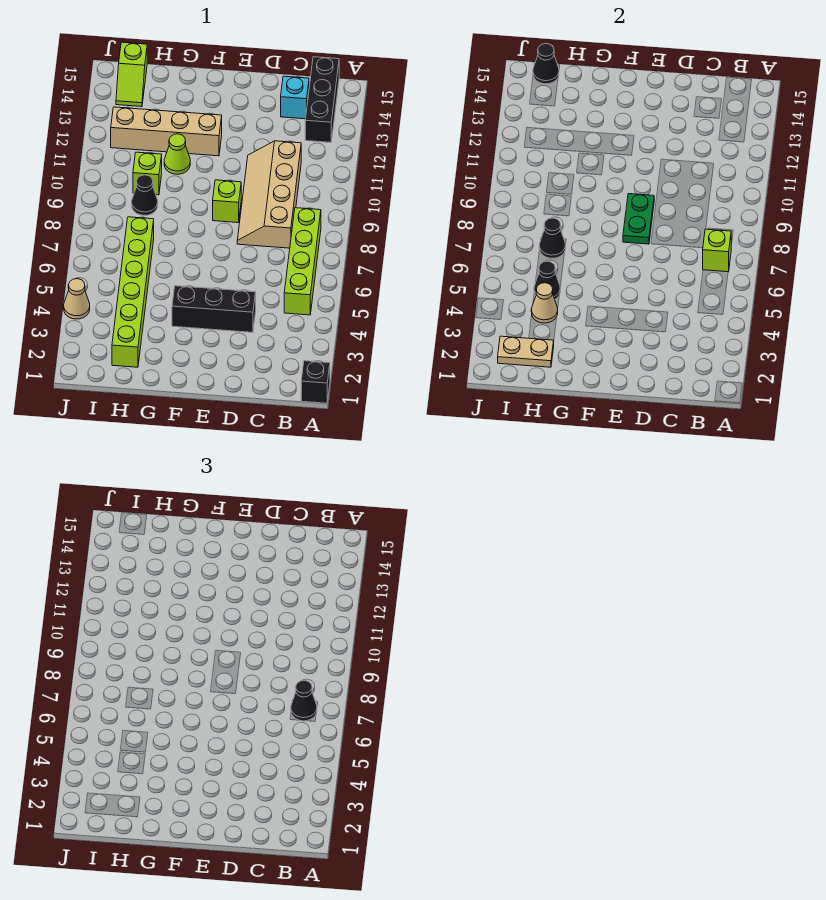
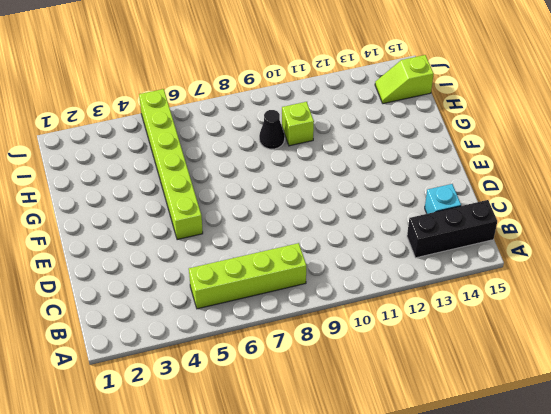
lime 1x6 brick [139,89,203,240] -> lime 1x6 brick turned to [112,217,154,367]
none -> black 1x1 brick [301,361,330,403]
none -> tan 2x4 slope [237,141,301,248]
none -> black 1x3 brick [172,286,256,332]

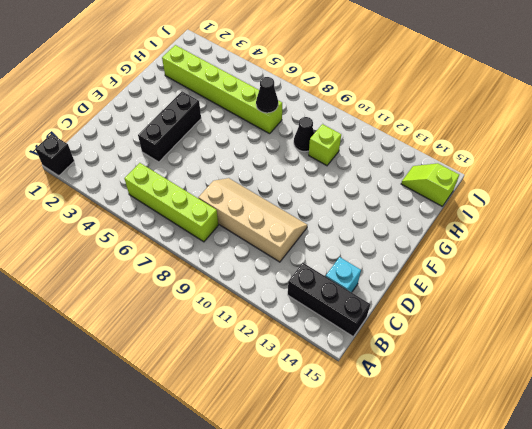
none -> lime 1x1 brick [213,180,241,223]
none -> tan 1x4 brick [111,107,222,156]
none -> lime 1x1 cone [164,134,190,174]

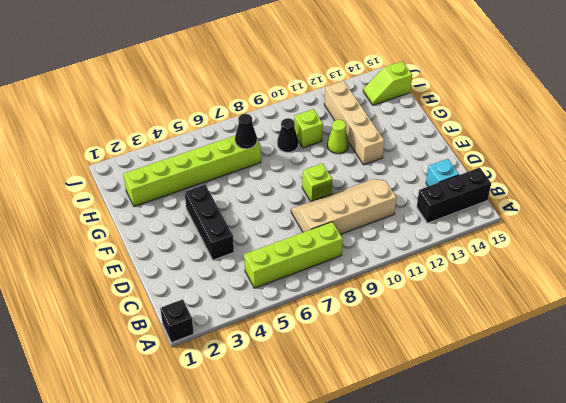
none -> tan 1x1 cone [64,279,90,319]
none -> lime 1x1 brick [703,229,731,272]
none -> green 1x2 plate [623,194,654,244]

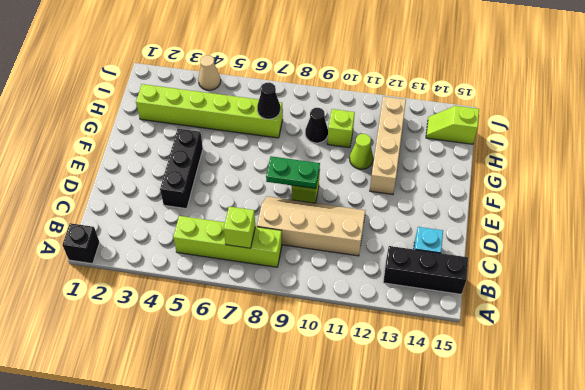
none -> tan 1x2 plate [498,336,554,367]
none -> tan 1x1 cone [531,283,558,323]
none -> black 1x1 cone [534,261,560,299]

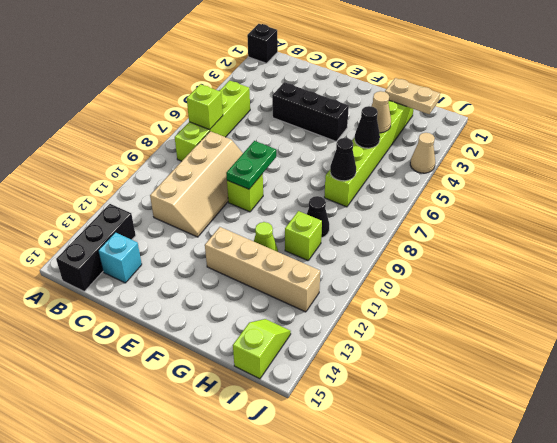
none -> black 1x1 cone [533,44,559,84]
none -> black 1x1 cone [291,680,317,721]

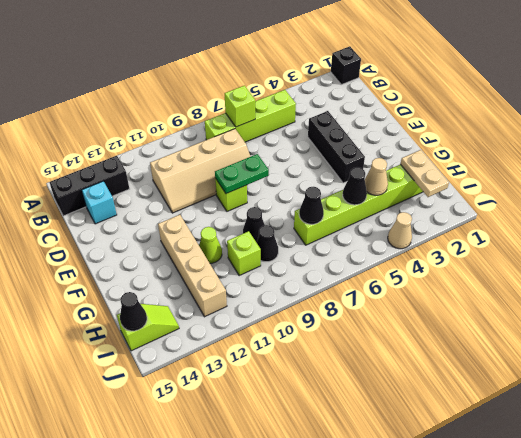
black 1x1 cone [243,207,265,243] -> black 1x1 cone moved to [291,680,317,721]

